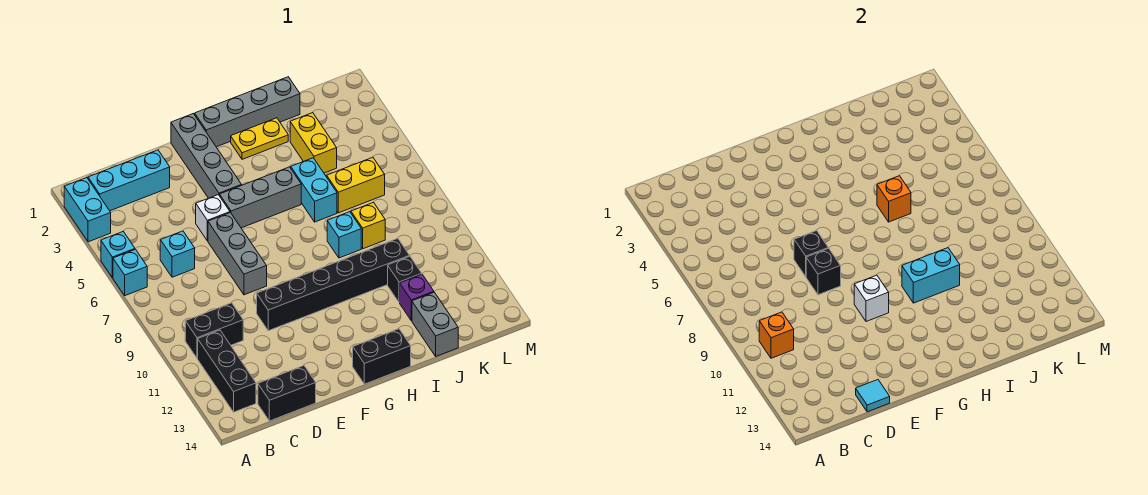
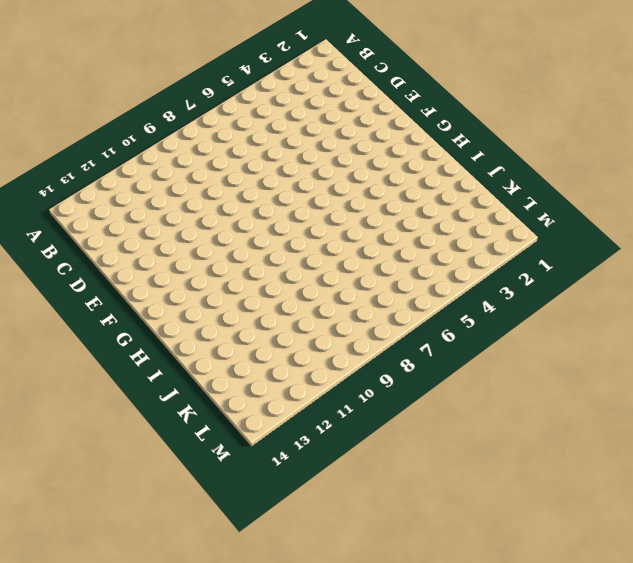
none -> cyan 1x2 brick [64,178,111,242]
none -> cyan 1x1 brick [101,232,135,278]
none -> cyan 1x1 brick [113,249,147,296]
none -> cyan 1x3 brick [88,150,170,211]

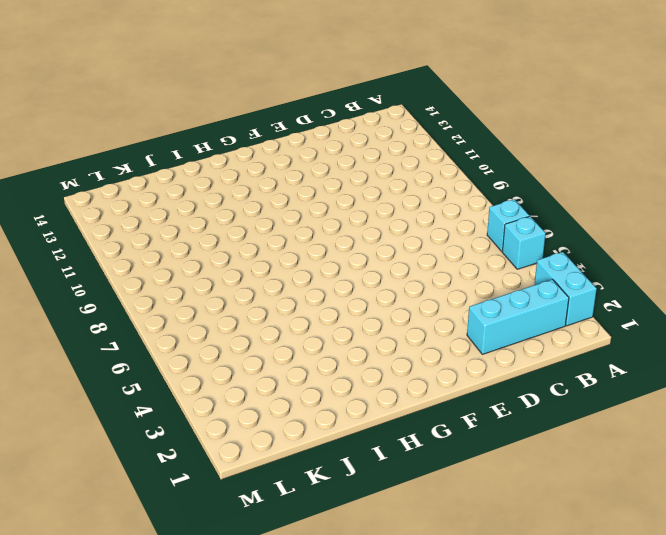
none -> black 1x2 brick [185,303,243,358]
none -> black 1x3 brick [198,330,256,412]
none -> cyan 1x1 brick [160,231,195,277]
none -> black 1x2 brick [258,366,316,421]

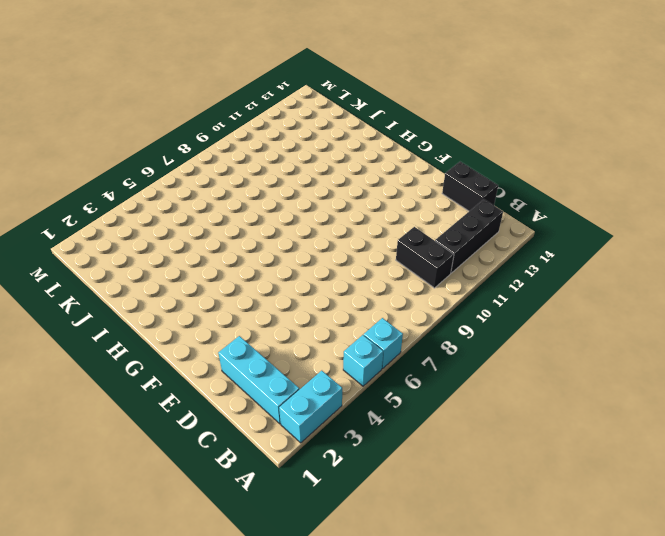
none -> cyan 1x1 brick [160,231,195,277]
none -> white 1x1 brick [196,195,230,241]
none -> grey 1x3 brick [208,213,267,295]
none -> black 1x6 brick [257,238,410,331]

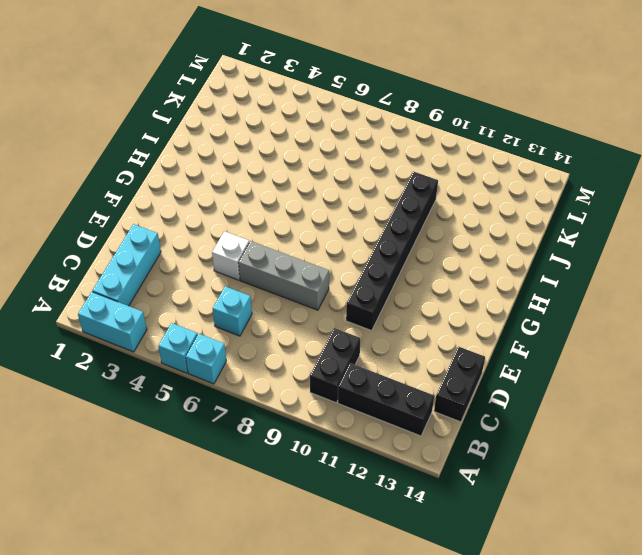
none -> grey 1x4 brick [171,114,242,198]
none -> grey 1x3 brick [220,167,301,228]
none -> grey 1x4 brick [195,77,300,147]
none -> black 1x2 brick [353,329,411,384]

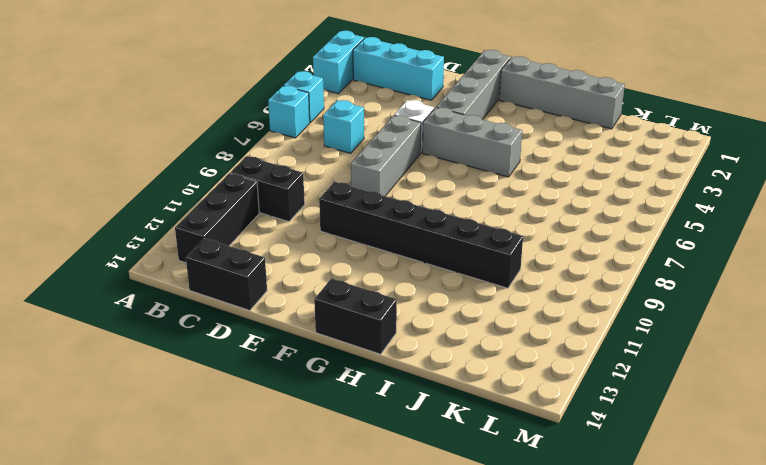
none -> yellow 1x2 plate [231,118,288,159]
none -> cyan 1x2 brick [291,158,337,222]
none -> cyan 1x1 brick [327,212,361,258]
none -> yellow 1x2 brick [290,113,337,173]

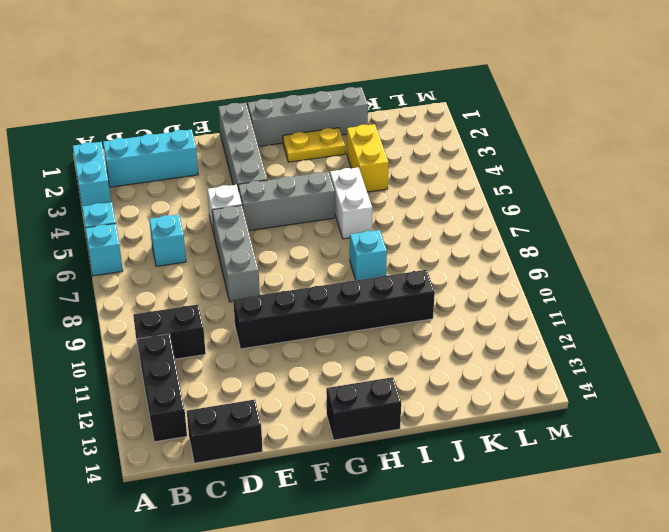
white 1x2 brick [330,167,372,239] -> cyan 1x2 brick [291,158,337,222]
none -> yellow 1x2 brick [327,157,385,213]
none -> yellow 1x1 brick [351,203,385,249]
none -> black 1x1 brick [388,257,422,303]
none -> purple 1x1 brick [400,275,434,321]

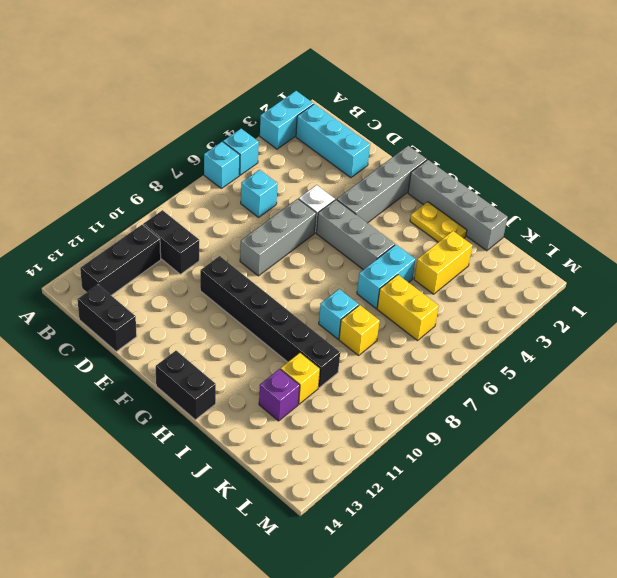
yellow 1x1 brick [281,353,320,404] -> black 1x1 brick [388,257,422,303]
none -> grey 1x2 brick [412,292,458,356]
none -> orange 1x1 brick [759,312,794,358]
none -> cyan 1x1 tile [856,380,890,412]
none -> black 1x1 brick [794,231,828,277]

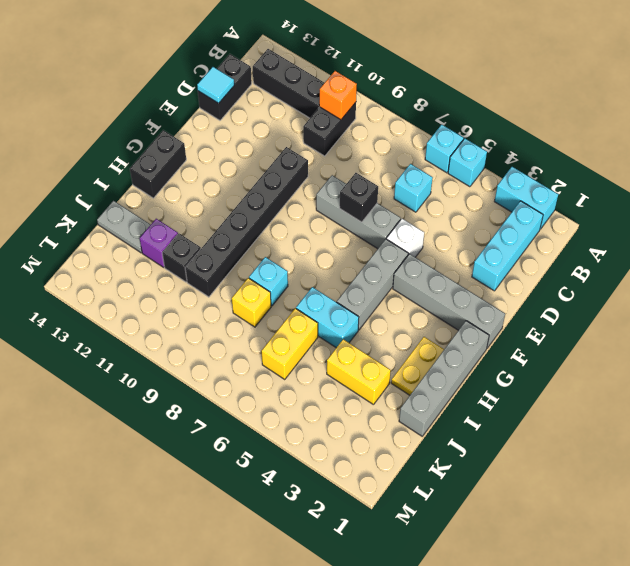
grey 1x2 plate [97,201,151,253] -> grey 1x2 brick [412,292,458,356]
none -> black 1x1 brick [806,248,841,295]
none -> white 1x1 brick [854,275,889,322]
none -> cyan 1x2 brick [902,248,960,303]
none -> orange 1x1 brick [877,176,911,222]

